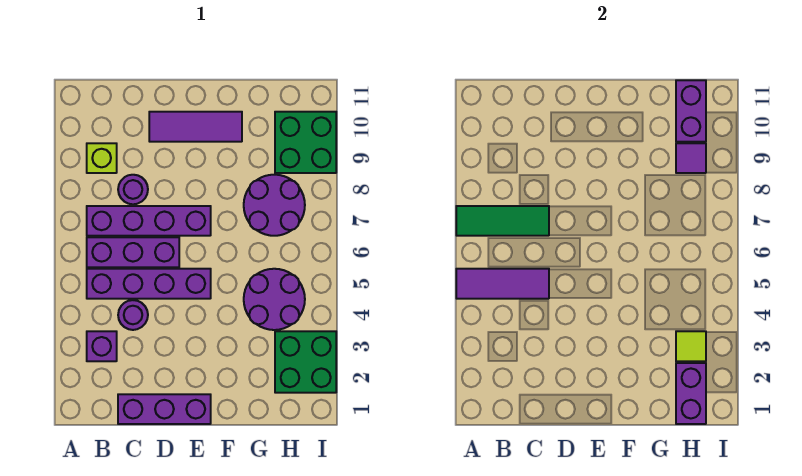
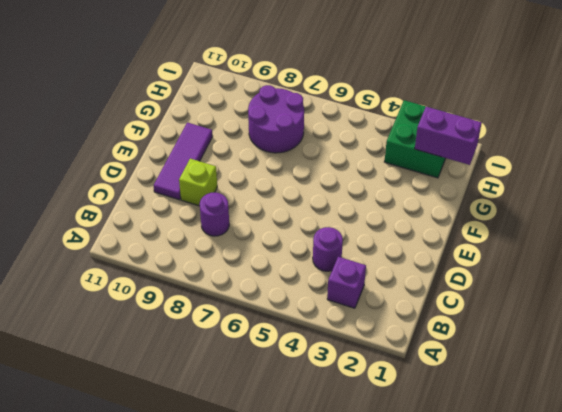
lime 1x1 brick [179,159,217,206] -> lime 1x1 brick moved to [87,143,117,173]
none -> purple 1x4 brick [87,269,211,299]
none -> purple 1x3 brick [87,237,179,267]
none -> purple 1x4 brick [87,206,211,236]

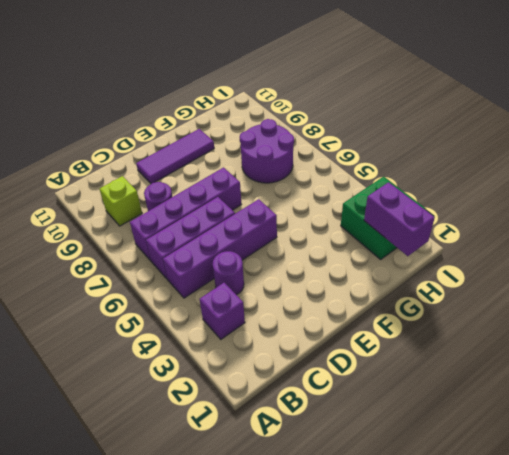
none -> purple 1x3 brick [118,394,211,424]
none -> purple 2x2 round brick [244,269,305,330]
none -> green 2x2 brick [275,112,336,173]

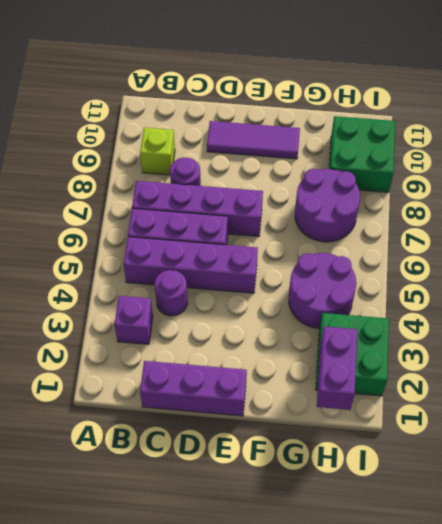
none -> purple 1x3 tile [456,269,549,299]
none -> green 1x3 tile [456,206,549,236]
none -> lime 1x1 tile [676,331,706,361]

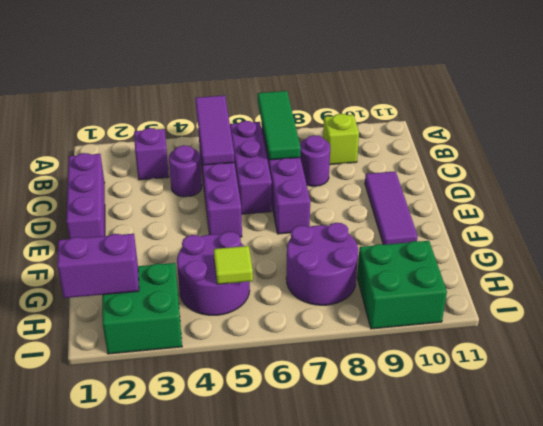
lime 1x1 tile [214,246,253,284] -> lime 1x1 tile moved to [676,331,706,361]
none -> purple 1x1 tile [676,143,706,173]
none -> purple 1x2 brick [676,80,706,142]

